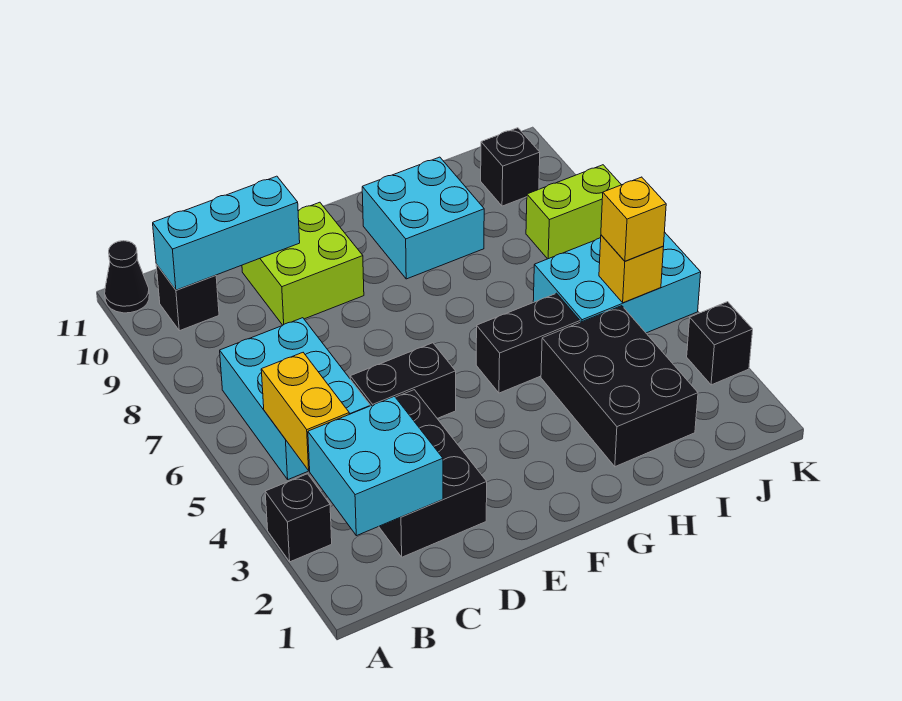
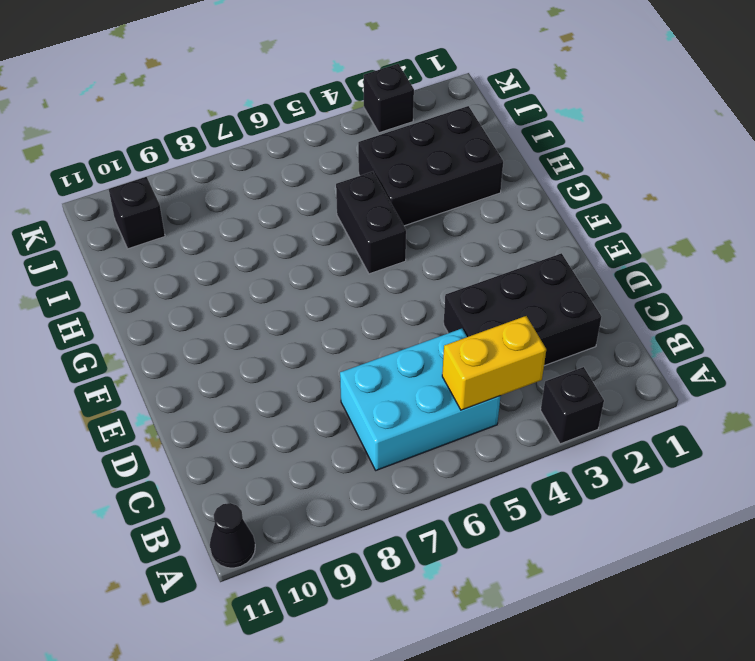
none -> black 1x1 brick [156,264,219,331]
none -> black 1x2 brick [350,343,456,418]
none -> lime 2x2 brick [242,202,364,325]

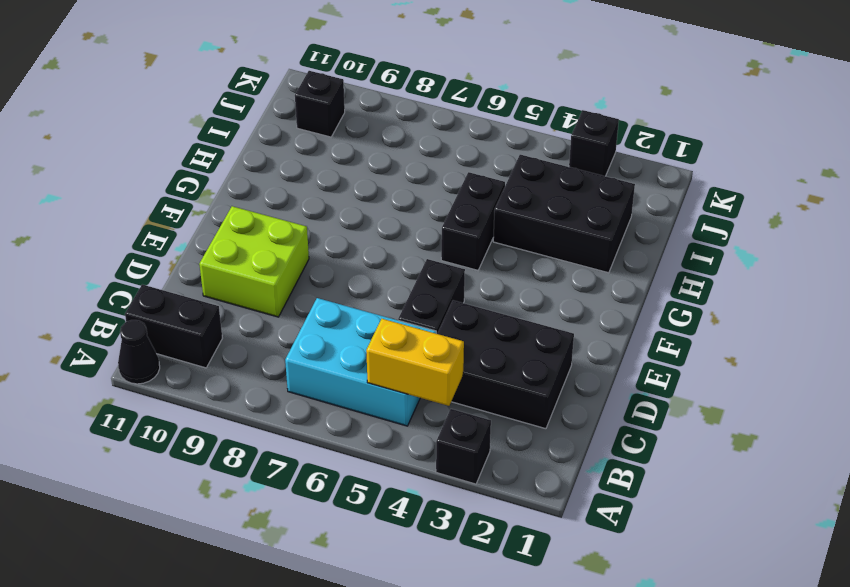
black 1x2 brick [125,284,222,368] -> black 1x1 brick [156,264,219,331]
none -> cyan 2x2 brick [362,157,484,279]
none -> cyan 2x3 brick [533,232,701,333]
none -> lime 1x2 brick [526,165,621,259]

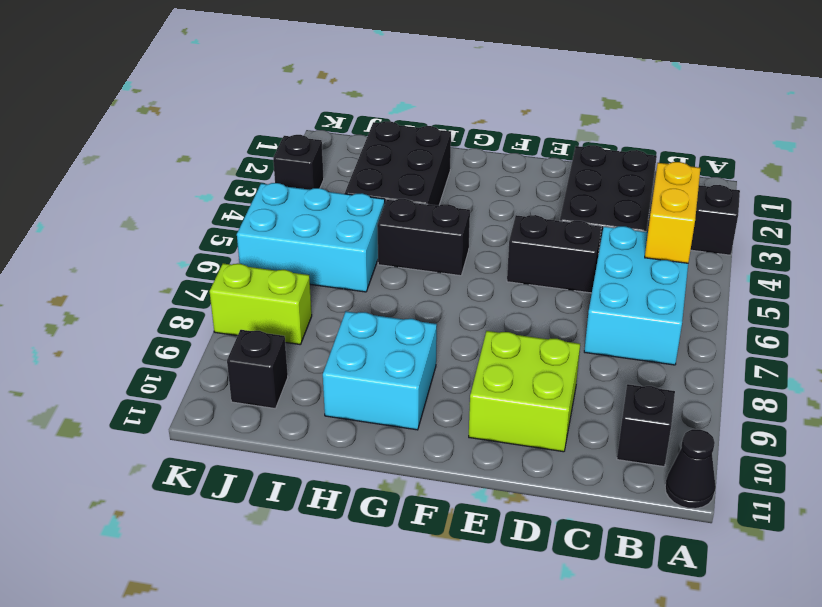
none -> cyan 2x2 brick [308,396,443,536]
none -> cyan 1x3 brick [153,176,300,290]
none -> yellow 1x1 brick [599,235,663,303]

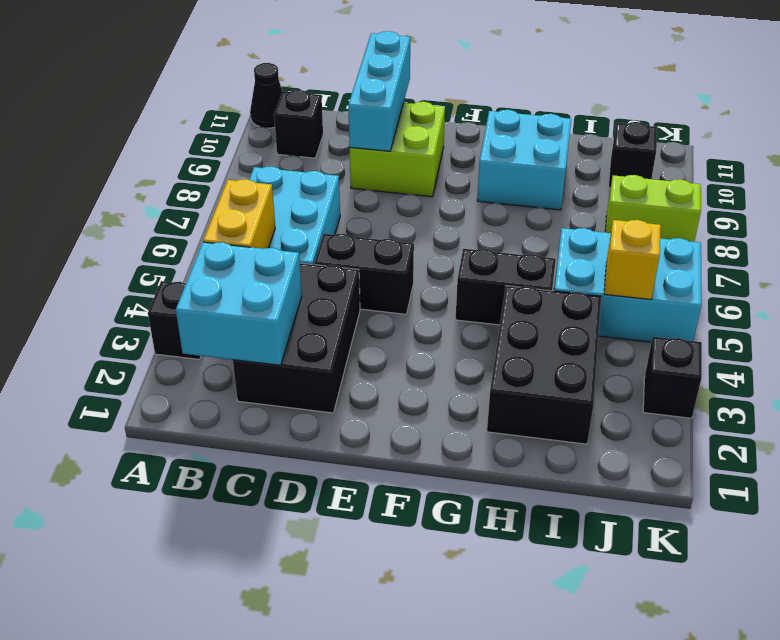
cyan 1x3 brick [348,31,410,151] -> cyan 1x3 brick turned to [153,176,300,290]
none -> yellow 1x1 brick [601,177,666,261]

